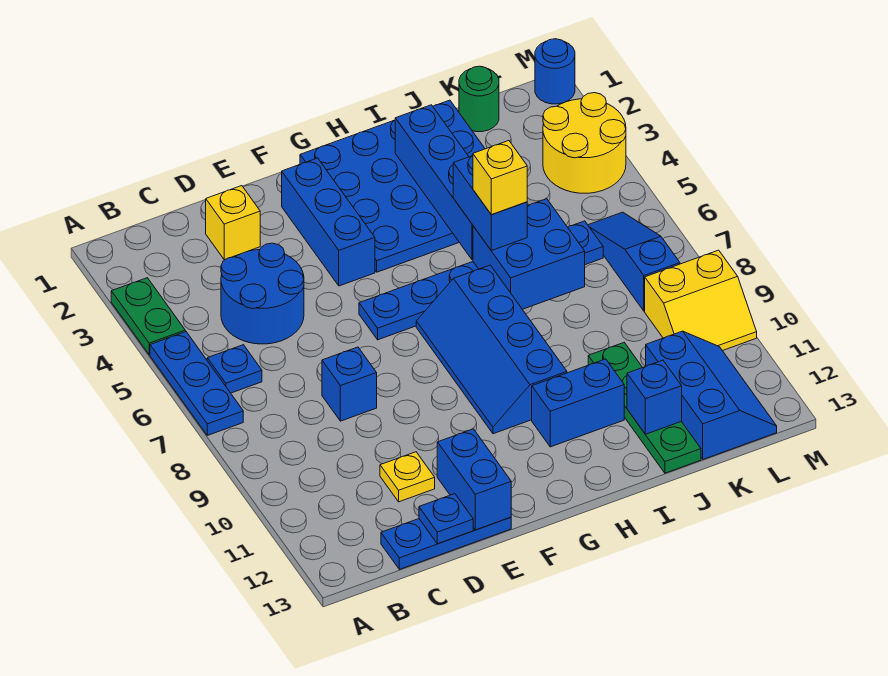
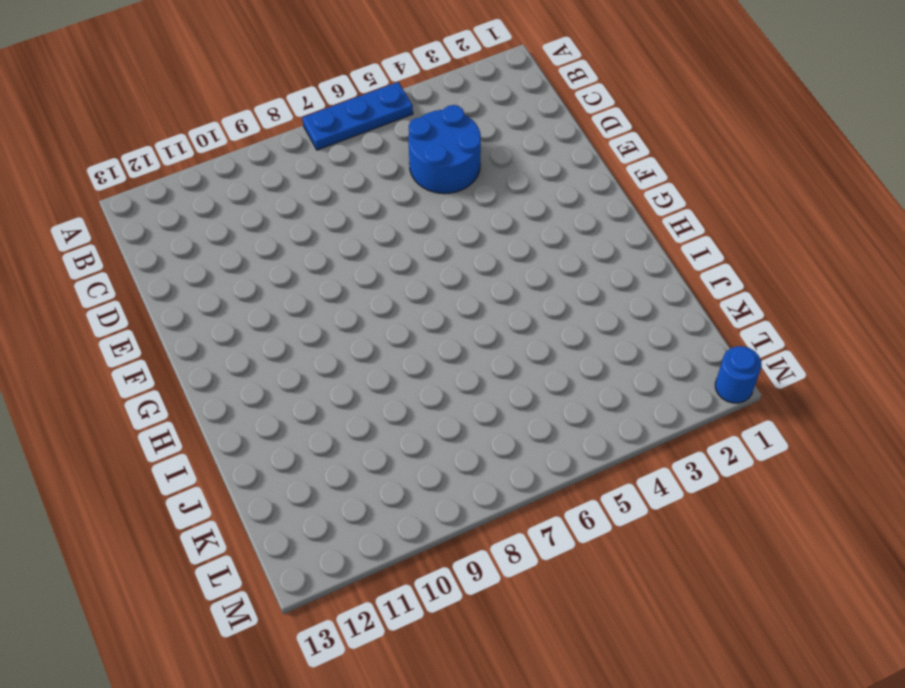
none -> green 1x2 plate [111,278,185,355]
none -> blue 1x1 plate [207,345,262,393]
none -> blue 1x3 plate [381,517,511,569]

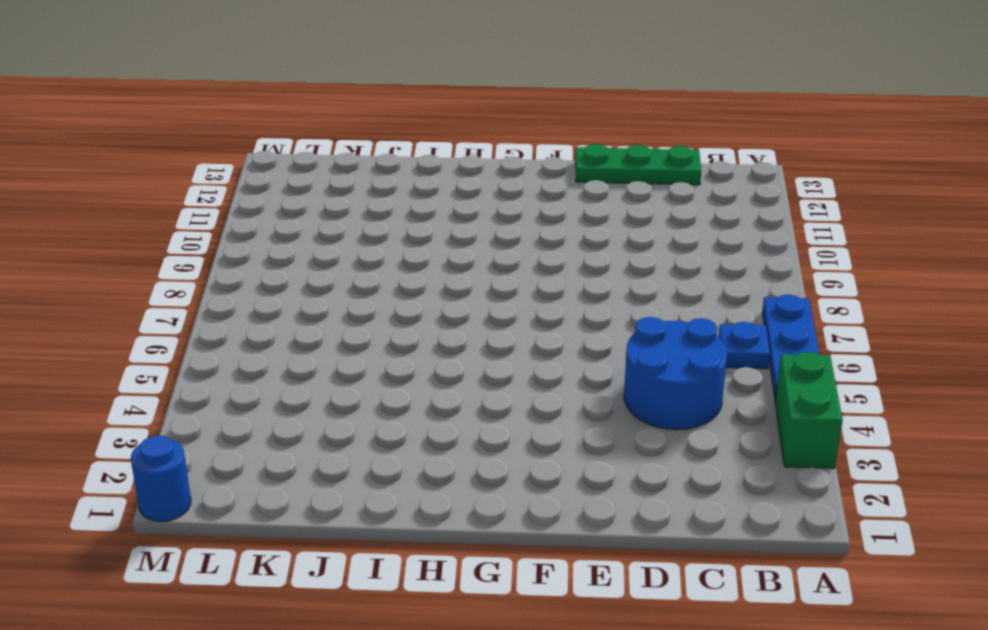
green 1x2 brick [775,352,843,468] -> green 1x2 plate [111,278,185,355]
green 1x3 plate [576,144,701,185] -> blue 1x3 plate [381,517,511,569]
none -> yellow 1x1 brick [206,186,260,260]
none -> blue 1x1 brick [322,347,377,421]
none -> yellow 1x1 plate [380,452,435,502]

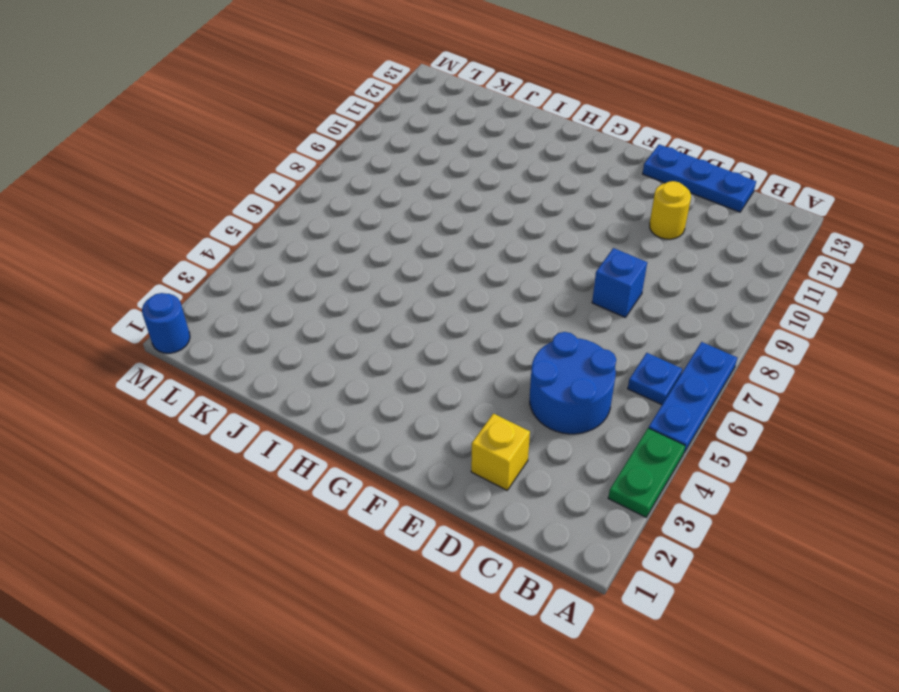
yellow 1x1 round brick [650,181,691,239] -> yellow 1x1 plate [380,452,435,502]
none -> blue 1x3 brick [282,158,375,286]
none -> blue 1x6 plate [359,221,603,340]
none -> blue 4x4 plate [300,100,485,272]

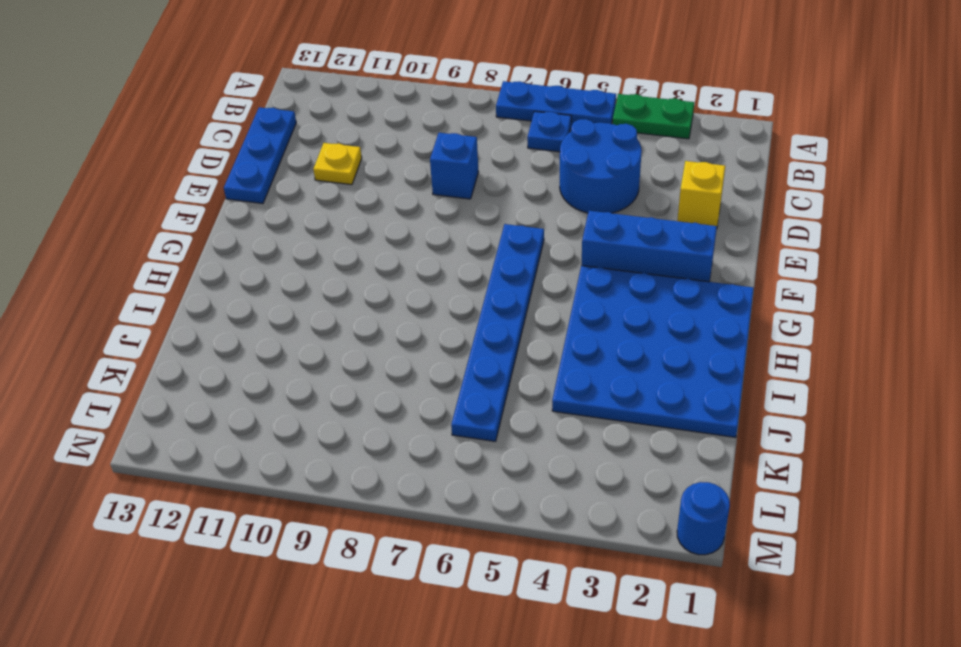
none -> blue 2x4 slope [416,265,567,434]
none -> blue 1x2 brick [532,359,624,447]
none -> green 1x4 plate [588,343,701,473]

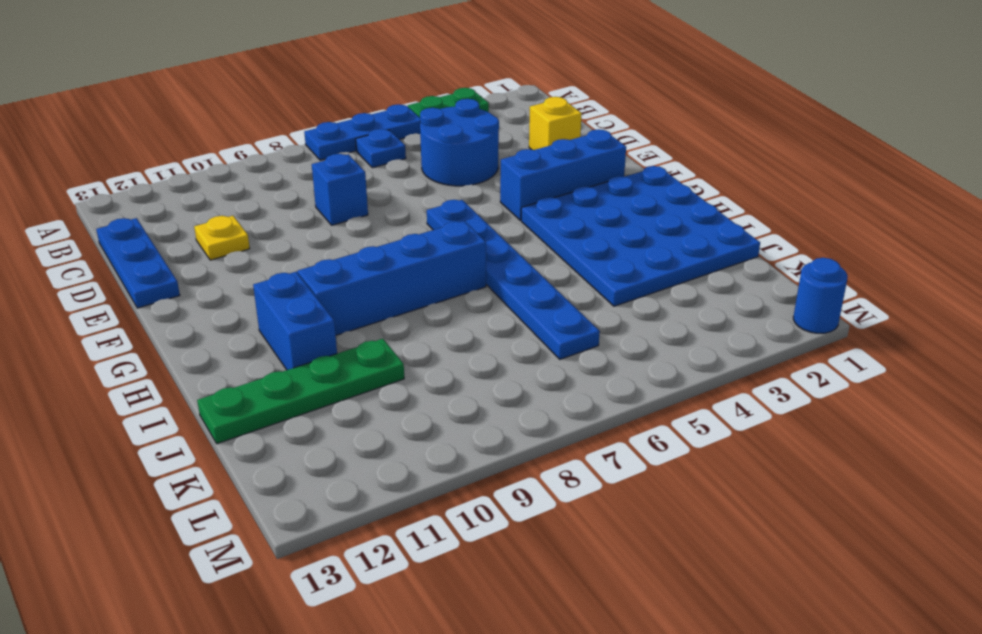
none -> green 1x1 round brick [459,66,499,132]
none -> blue 2x3 slope [646,331,777,459]
none -> yellow 2x2 round brick [543,93,626,193]

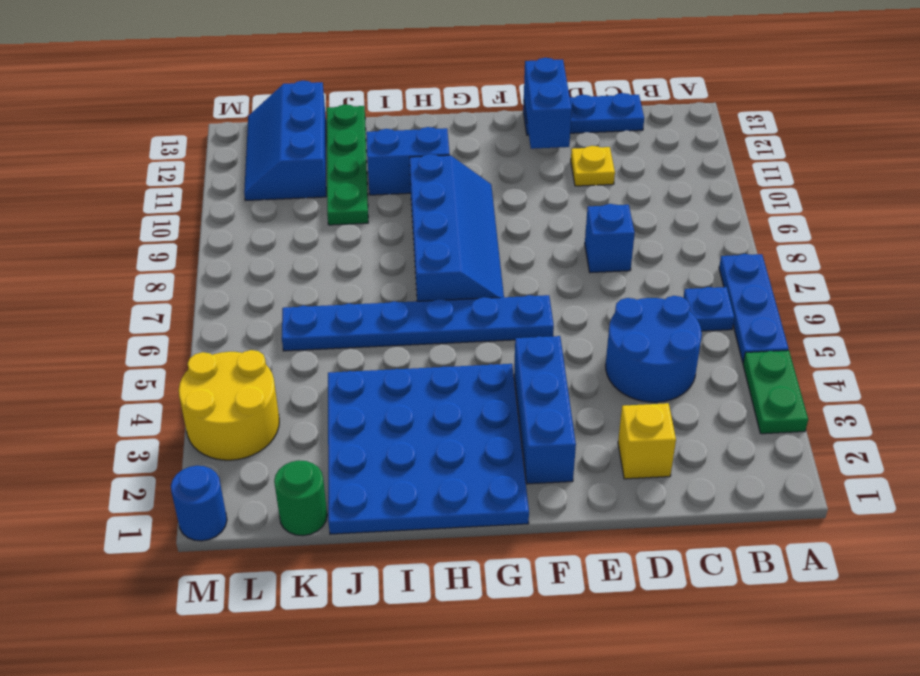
none -> blue 1x3 slope [588,212,680,311]
none -> yellow 2x2 slope [645,250,757,351]
none -> blue 1x1 plate [419,494,473,544]

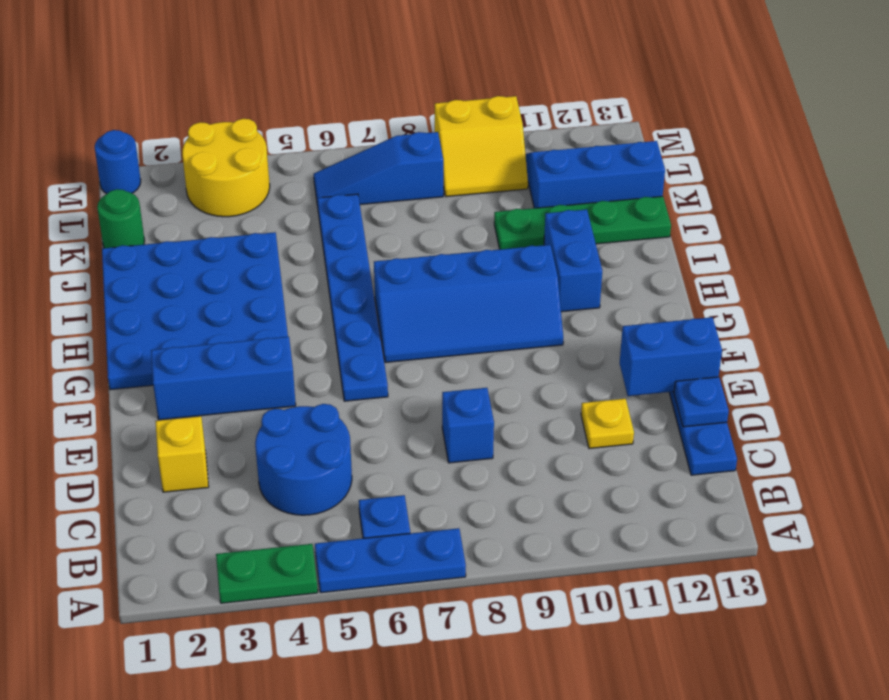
yellow 2x2 slope [435,96,528,197] -> yellow 2x2 slope turned to [645,250,757,351]
none -> blue 1x4 brick [395,105,473,260]
none -> blue 2x2 brick [473,199,585,309]
none -> blue 1x1 brick [627,360,682,434]

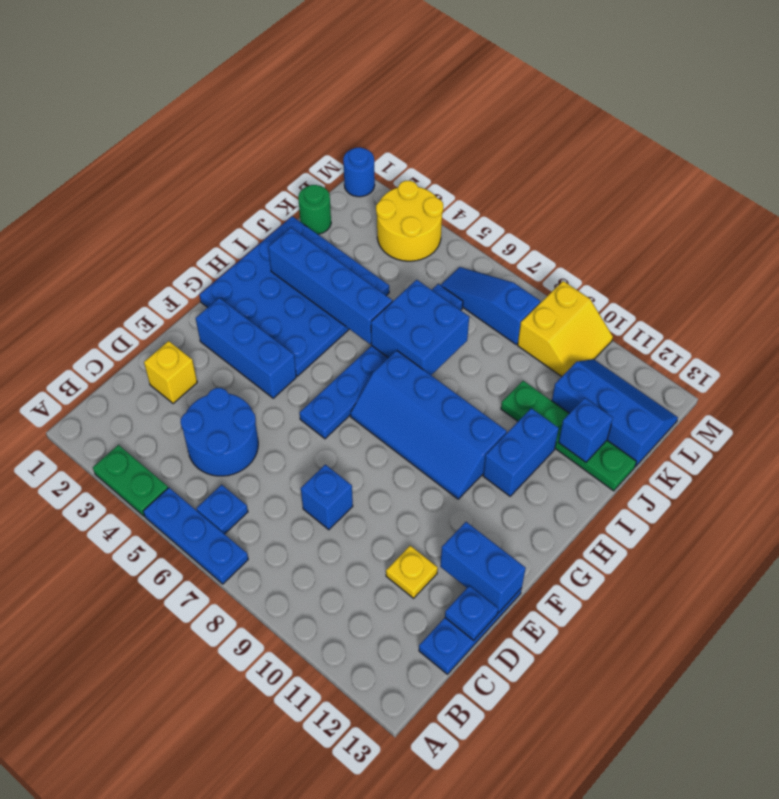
none -> blue 1x2 brick [453,156,527,251]
none -> yellow 1x1 brick [473,141,527,215]

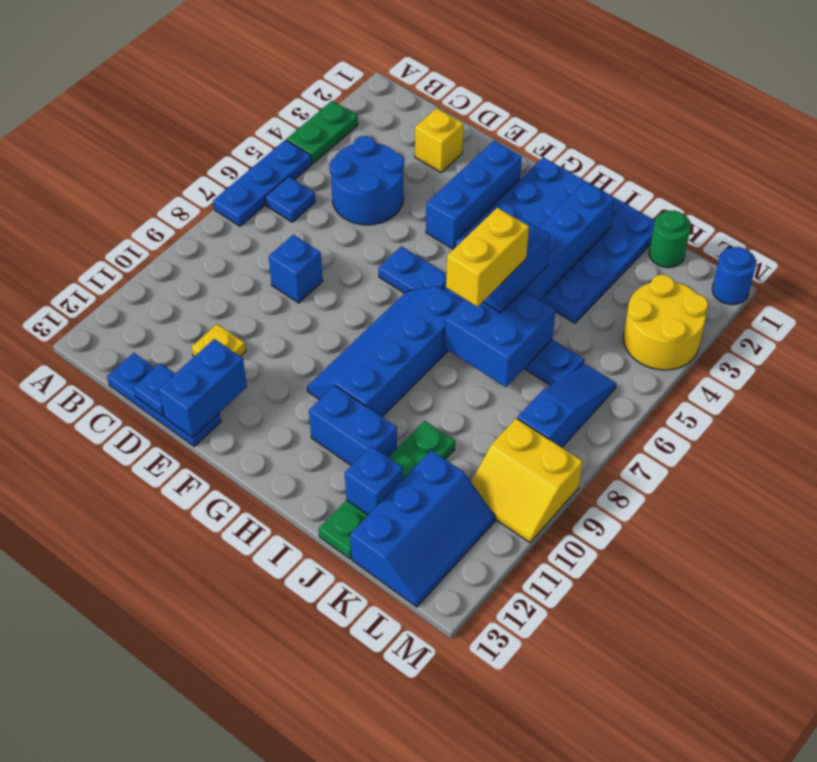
yellow 1x2 brick [446,208,529,307] -> yellow 1x1 brick [473,141,527,215]

